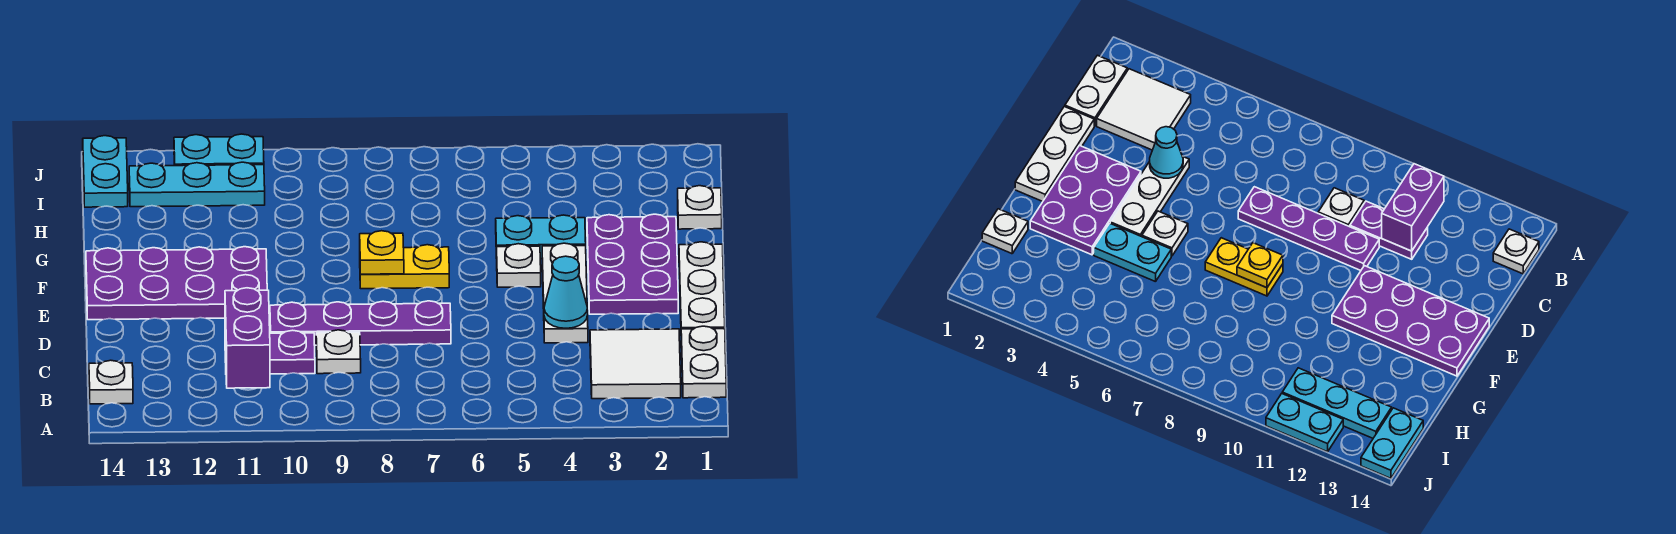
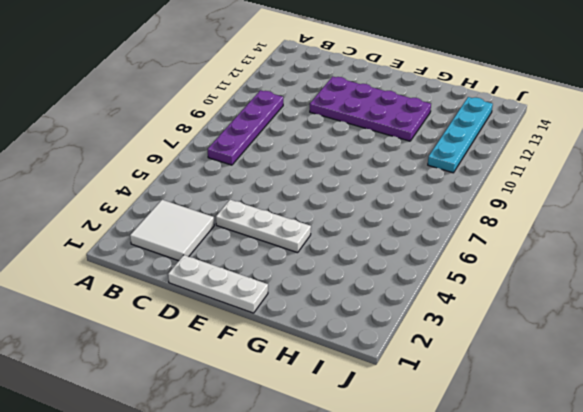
purple 1x4 plate [207,90,283,165] -> purple 1x4 plate moved to [270,301,451,345]
purple 2x4 plate [310,76,431,141] -> purple 2x4 plate turned to [86,247,267,320]
cyan 1x4 plate [428,97,493,173] -> cyan 1x3 plate [129,162,265,207]
none -> white 1x2 plate [681,326,726,398]
none -> white 1x1 plate [89,360,133,404]
none -> white 1x1 plate [316,330,361,374]

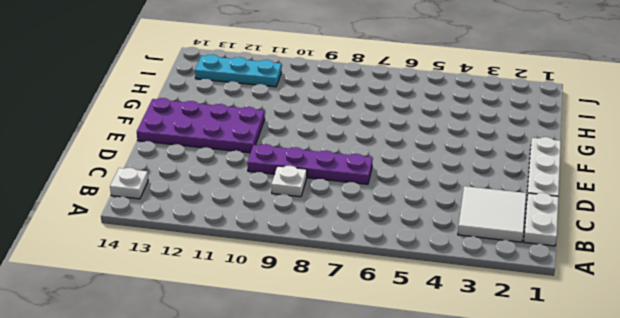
none -> purple 1x2 plate [225,330,315,374]
none -> white 1x3 plate [542,243,588,343]
none -> purple 2x3 plate [587,214,678,314]

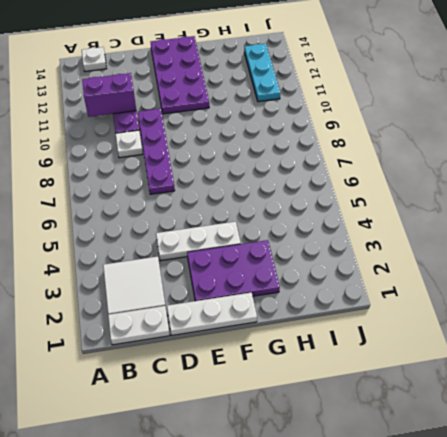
none -> white 1x1 plate [497,244,541,287]
none -> yellow 1x2 plate [360,245,449,289]
none -> cyan 1x2 plate [496,215,586,259]

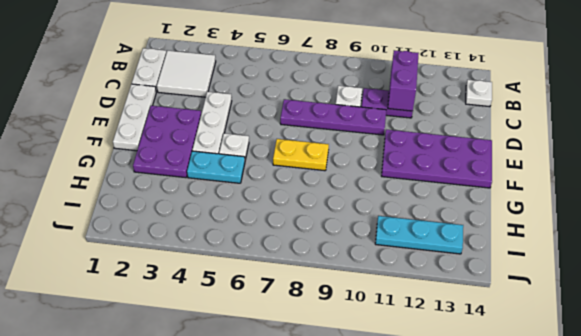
none -> white 1x1 plate [678,186,722,229]
none -> cyan 1x2 plate [83,136,128,207]
none -> cyan 1x2 plate [174,134,264,166]

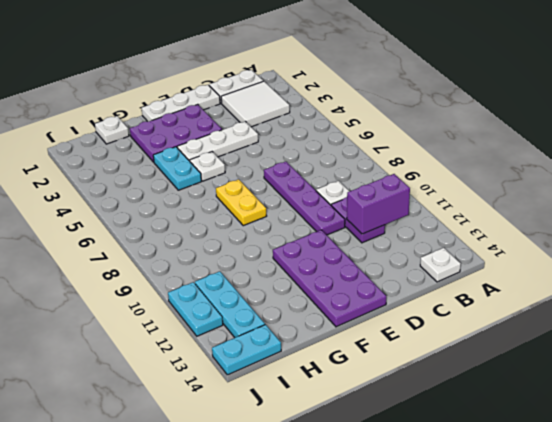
none -> cyan 1x1 cone [544,256,588,328]
none -> yellow 1x1 plate [360,231,404,274]

